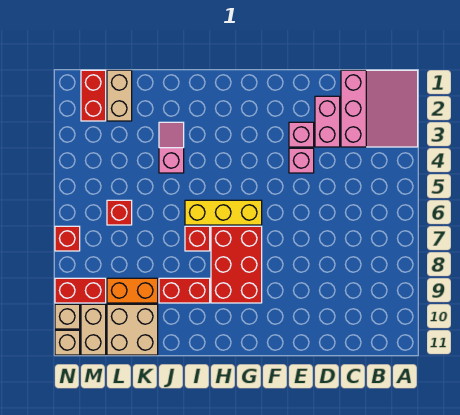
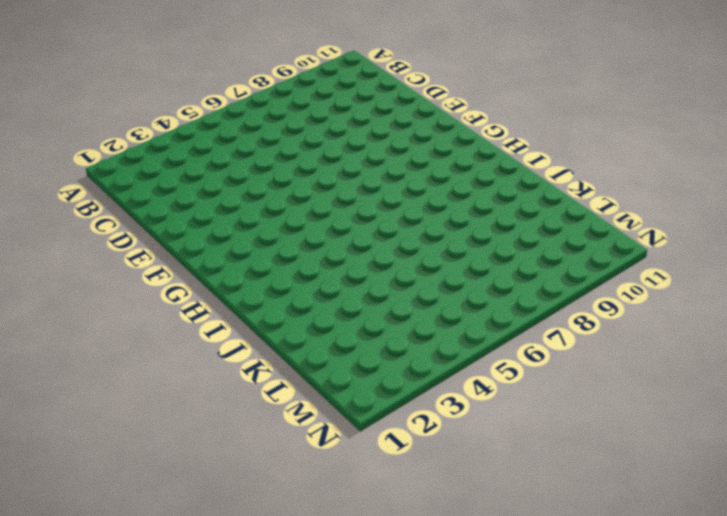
none -> pink 3x3 slope [341,70,418,147]
none -> pink 1x2 brick [315,96,340,147]
none -> pink 1x1 brick [289,122,314,147]

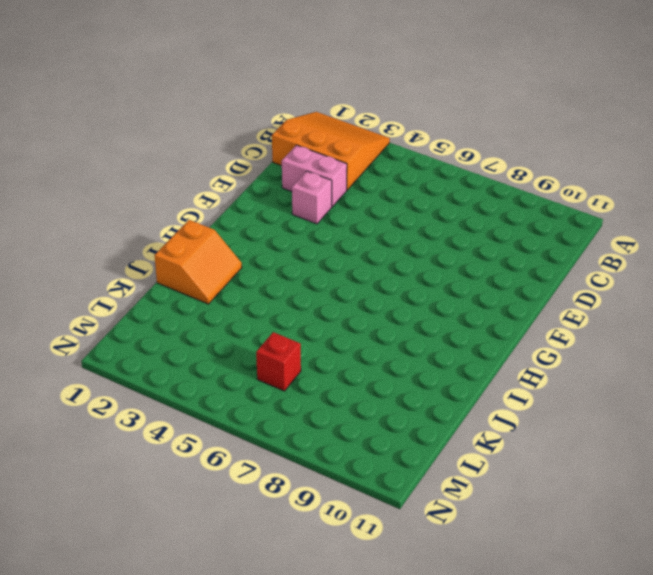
orange 3x3 slope [272,112,390,190] -> pink 3x3 slope [341,70,418,147]
orange 2x2 slope [154,220,242,304] -> none
none -> pink 1x1 brick [289,148,314,173]
none -> yellow 1x3 brick [185,200,262,225]
none -> red 2x3 brick [211,226,262,303]

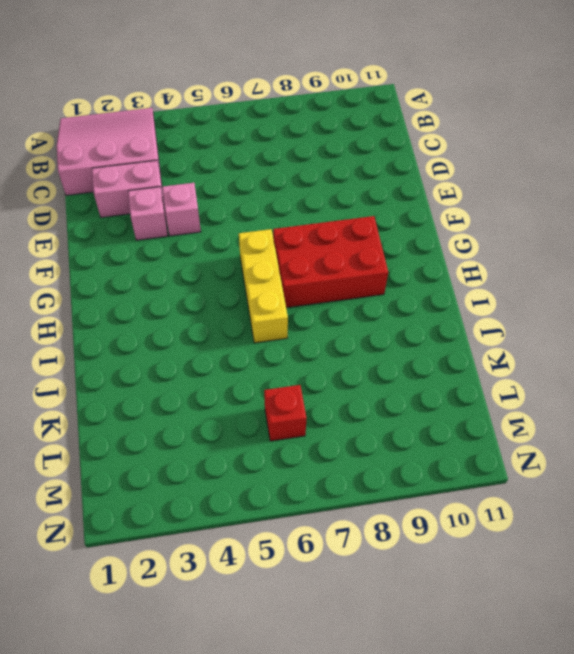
none -> red 1x1 brick [185,226,210,251]
none -> red 1x2 brick [159,278,210,303]
none -> pink 1x2 slope [159,122,184,173]

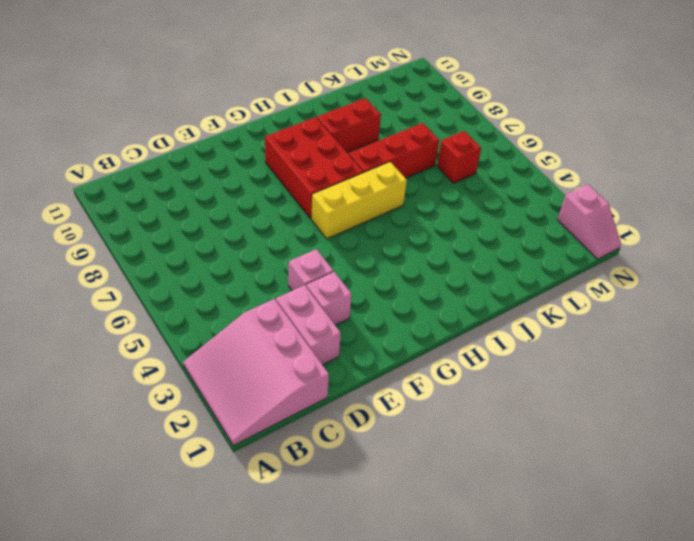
red 1x3 brick [349,123,439,178] -> red 1x1 brick [185,226,210,251]
pink 1x2 slope [558,184,621,259] -> pink 1x2 slope moved to [159,122,184,173]
none -> orange 1x2 brick [107,278,158,303]
none -> tan 2x2 brick [107,304,158,355]
none -> tan 1x2 brick [107,70,132,121]

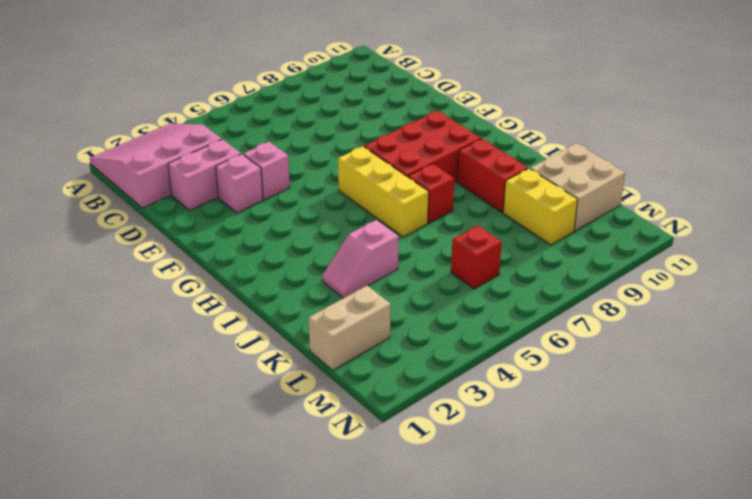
yellow 1x2 brick [503,169,578,245] -> orange 1x2 brick [107,278,158,303]
none -> red 1x2 brick [81,70,106,121]
none -> red 1x2 brick [55,278,106,303]
none -> tan 1x2 brick [81,304,106,355]

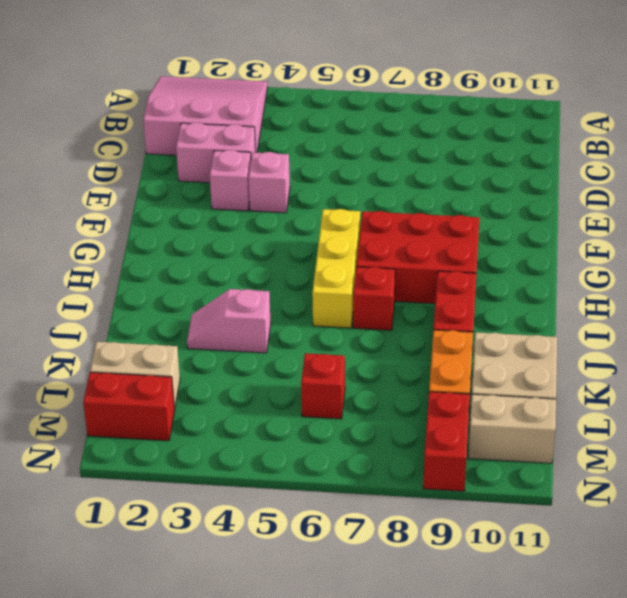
none -> red 1x1 brick [55,226,80,251]
none -> tan 1x1 brick [55,304,80,329]
none -> tan 1x1 brick [55,330,80,355]

